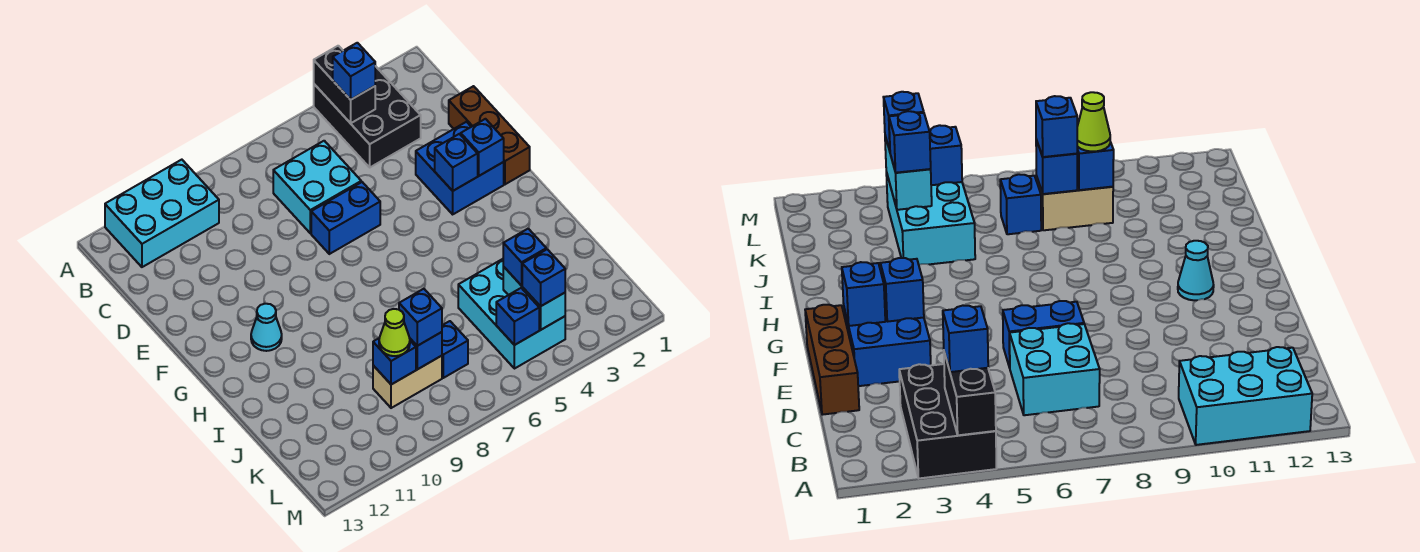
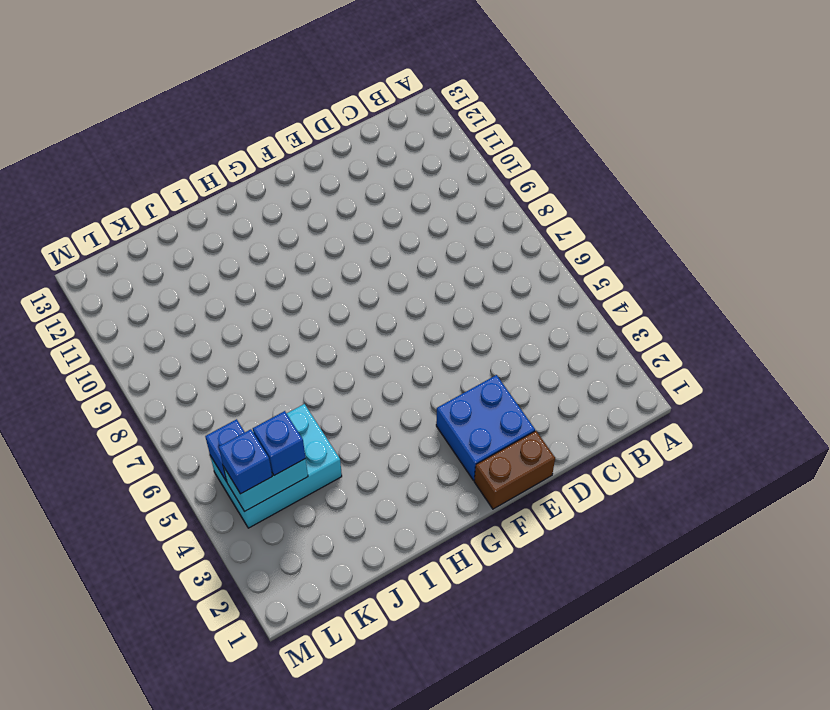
brown 1x2 brick [474,431,555,509] -> brown 1x3 brick [449,86,530,184]
none -> black 2x3 brick [314,66,421,167]
none -> cyan 2x3 brick [105,160,219,267]
none -> cyan 2x2 brick [273,141,361,233]

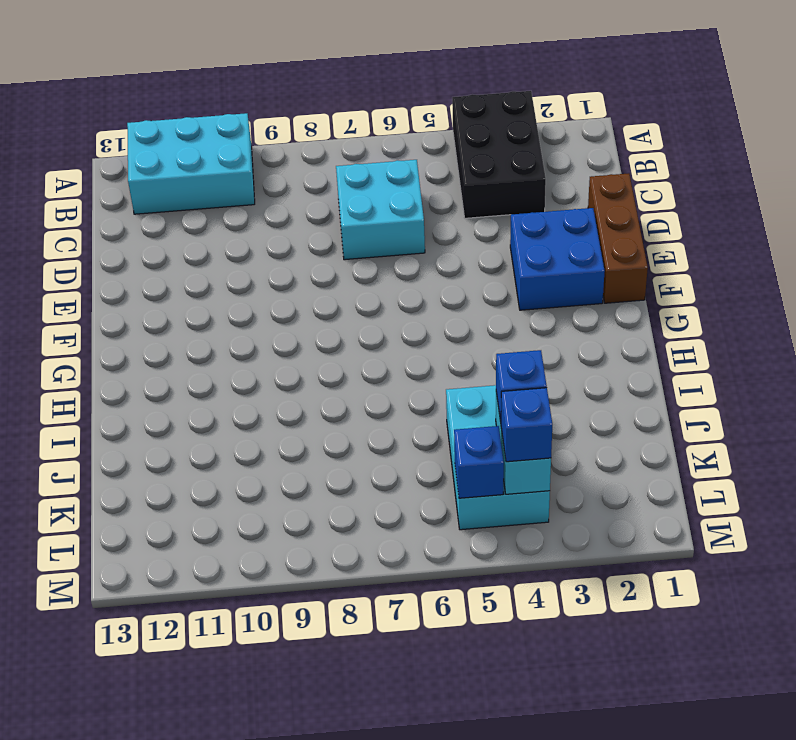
none -> blue 1x2 brick [311,182,380,254]
none -> cyan 1x1 cone [251,304,282,351]
none -> blue 1x1 brick [442,321,468,378]

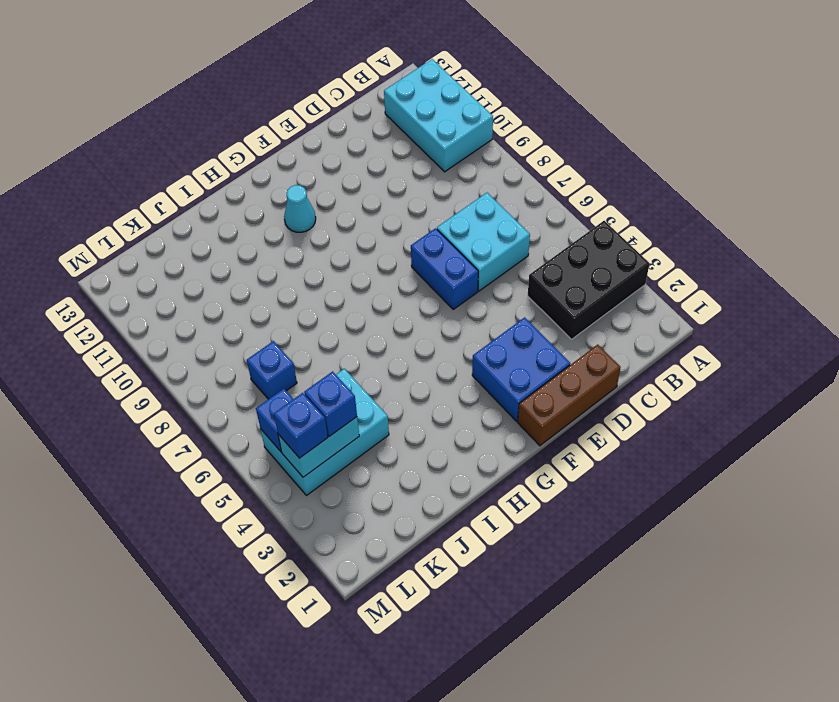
none -> tan 1x2 brick [373,356,442,408]
none -> black 1x2 brick [314,46,375,123]
none -> blue 1x1 brick [461,119,504,176]

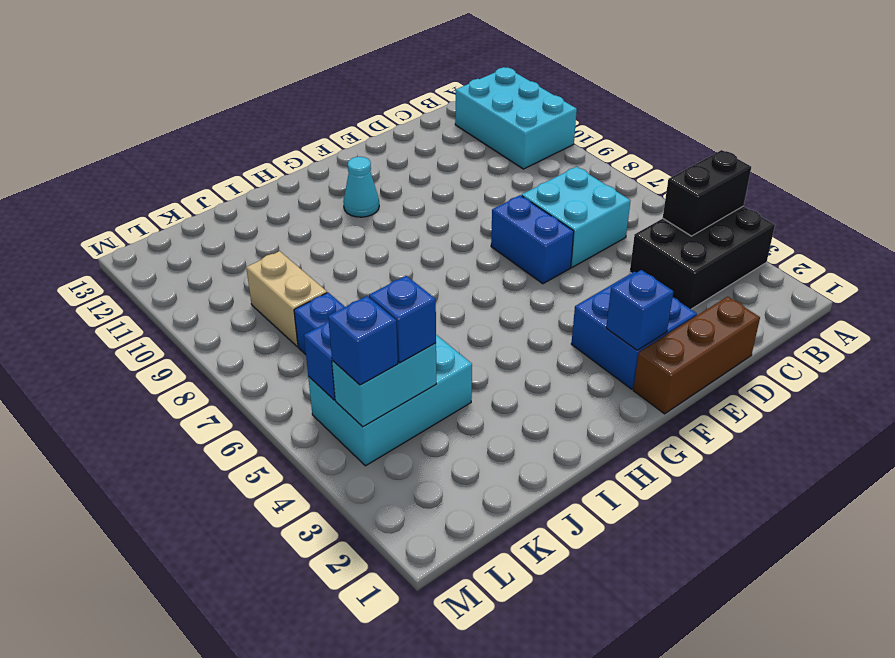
none -> blue 1x1 brick [435,134,478,191]
none -> blue 1x1 brick [410,332,442,369]
none -> blue 1x1 brick [373,338,416,385]

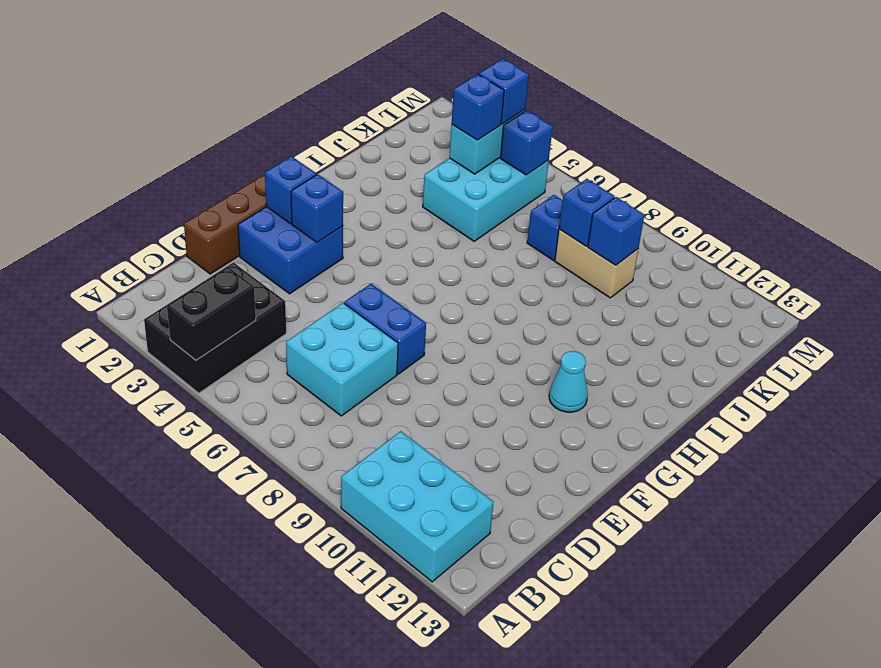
none -> blue 1x1 brick [333,43,375,100]
none -> blue 1x1 brick [399,289,442,346]
none -> lime 1x1 cone [379,309,410,356]

